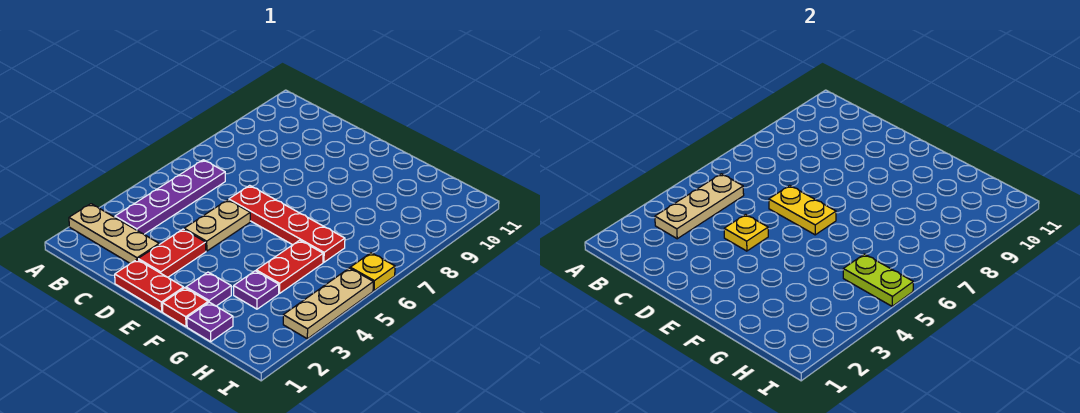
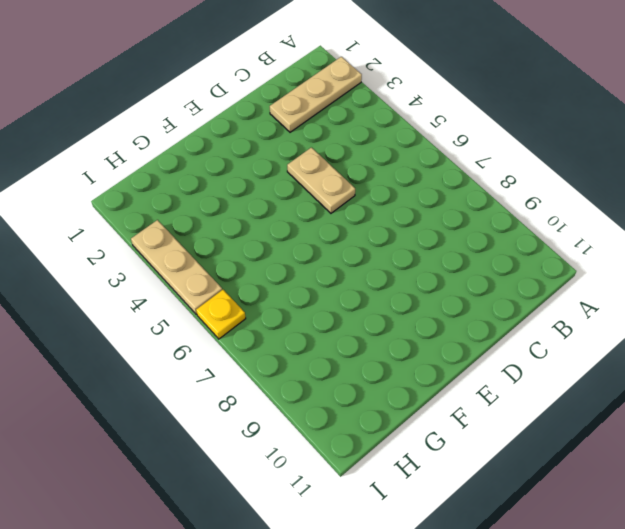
none -> purple 1x4 plate [115,160,225,234]
none -> red 1x2 plate [115,260,184,312]
none -> red 1x2 plate [138,229,206,277]

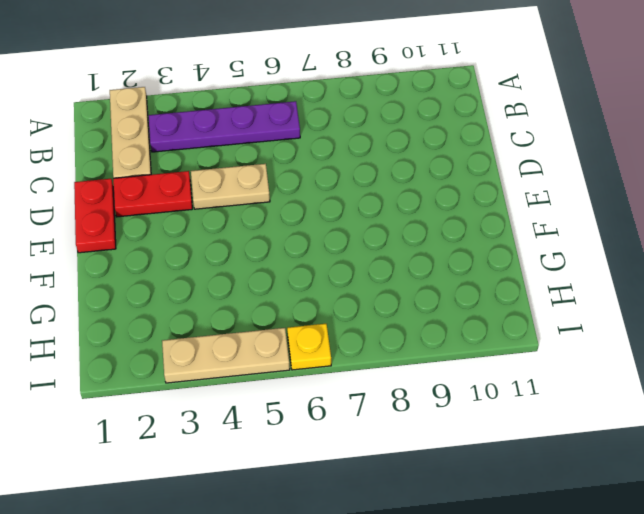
none -> red 1x4 plate [229,185,345,262]
none -> red 1x1 plate [163,288,208,327]
none -> purple 1x1 plate [186,272,231,306]

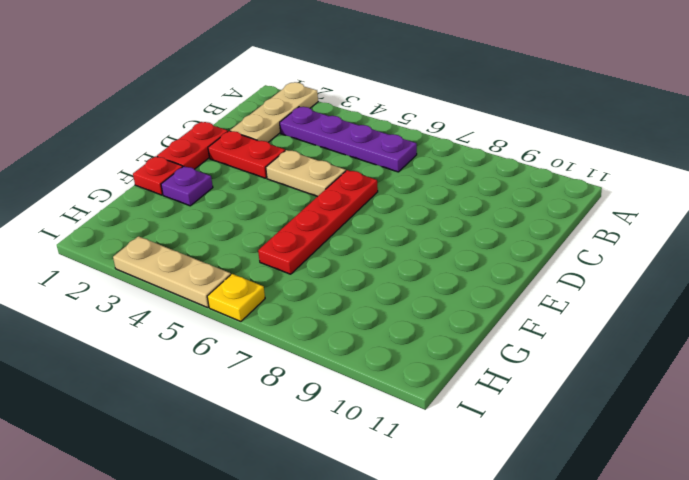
none -> purple 1x1 plate [187,302,233,342]
none -> purple 1x1 plate [234,271,279,309]
none -> red 1x2 plate [256,240,323,293]

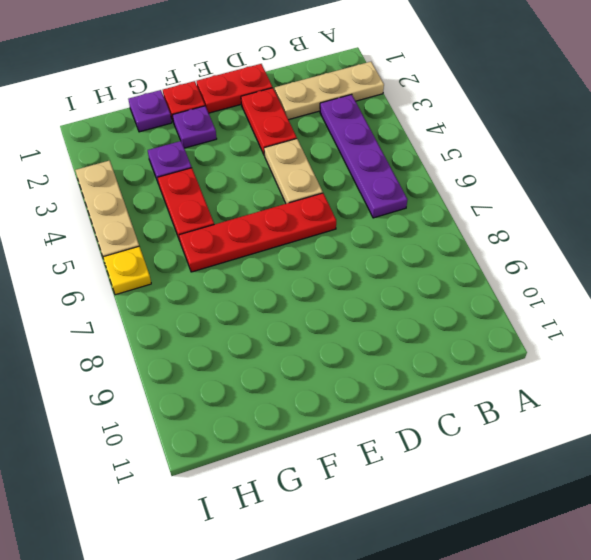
none -> tan 1x3 plate [655,174,744,239]
none -> yellow 1x1 plate [724,214,768,251]
none -> yellow 1x2 plate [769,185,836,235]

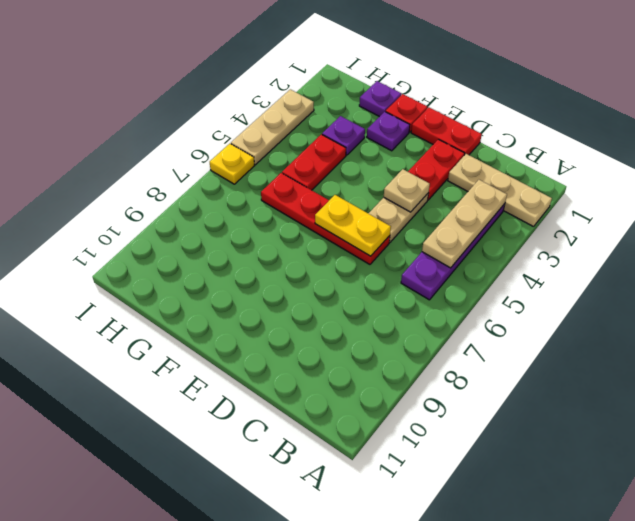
tan 1x1 plate [384,169,430,212] -> yellow 1x1 plate [724,214,768,251]
none -> lime 1x2 plate [843,254,913,306]

